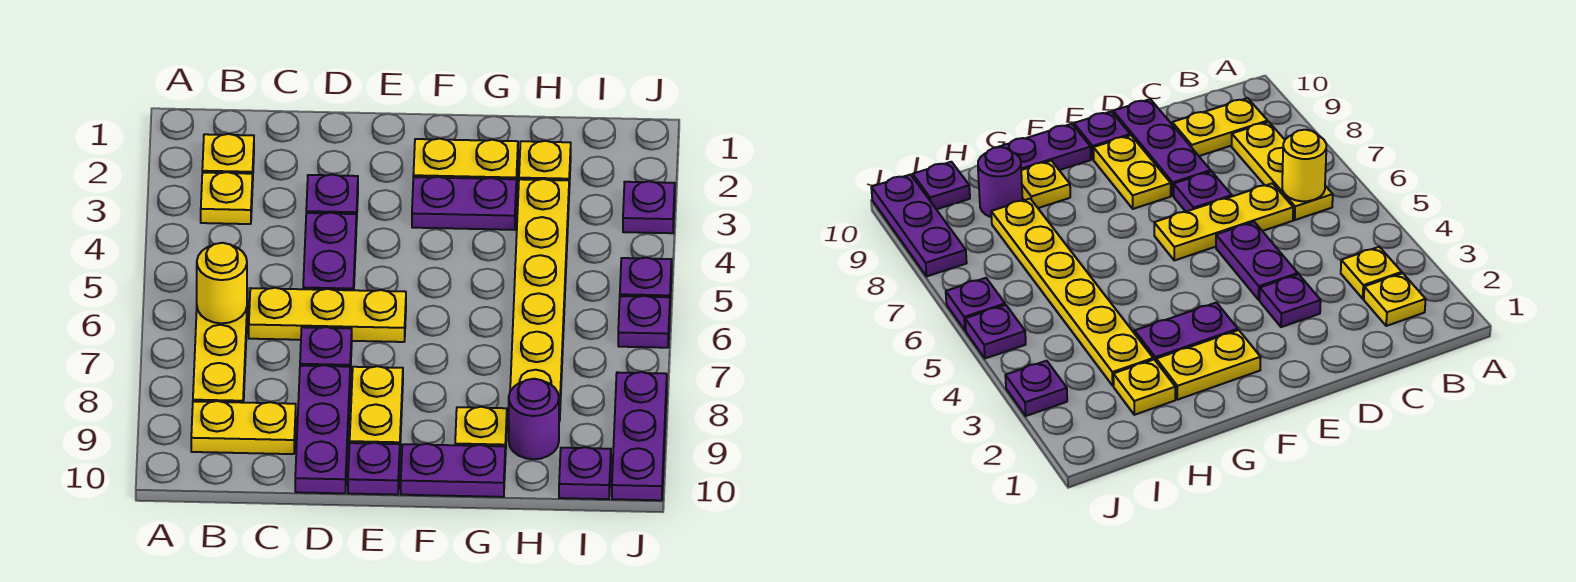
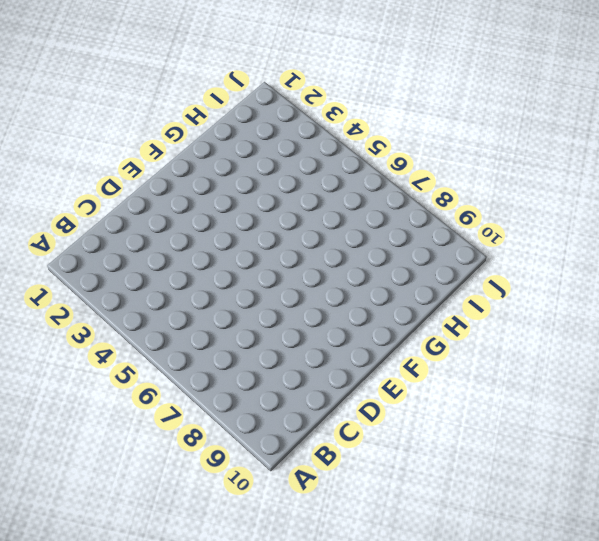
none -> yellow 1x1 plate [202,134,254,174]
none -> yellow 1x1 plate [201,172,253,224]
none -> yellow 1x3 plate [193,288,248,403]

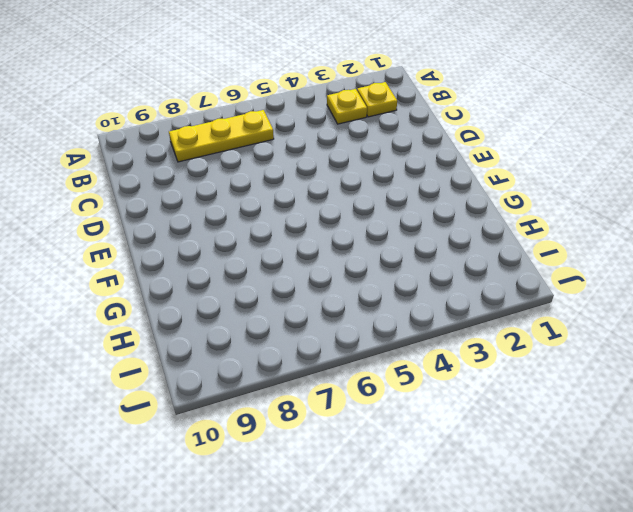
none -> yellow 1x2 plate [191,401,296,454]
none -> yellow 1x3 plate [249,288,406,342]
none -> purple 1x1 plate [306,174,358,226]

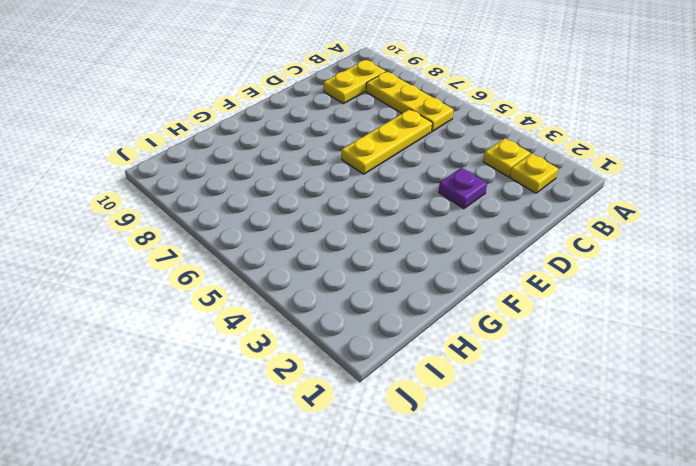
none -> purple 1x2 plate [303,213,356,290]
none -> purple 1x1 plate [300,327,352,373]
none -> purple 1x3 plate [295,365,350,493]

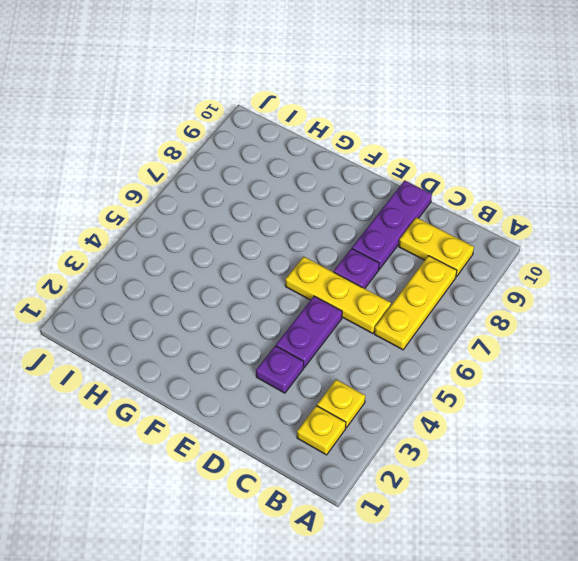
none -> yellow 1x2 plate [350,366,403,444]
none -> purple 1x1 plate [348,443,400,495]
none -> yellow 1x2 plate [413,139,518,191]

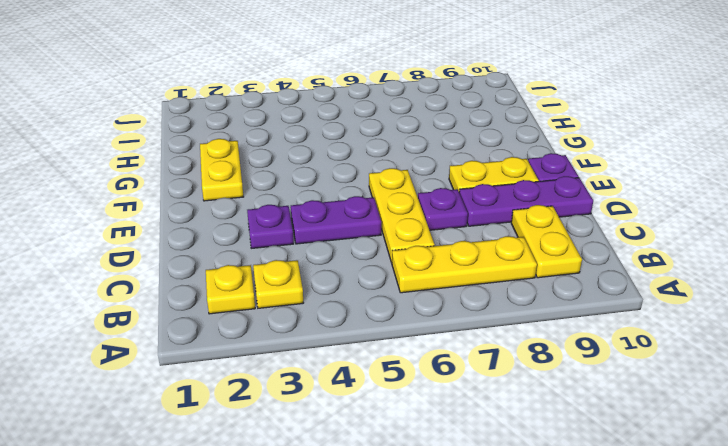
none -> purple 1x2 plate [412,177,516,230]
none -> purple 1x2 plate [401,444,505,497]
none -> yellow 1x1 plate [455,407,507,456]

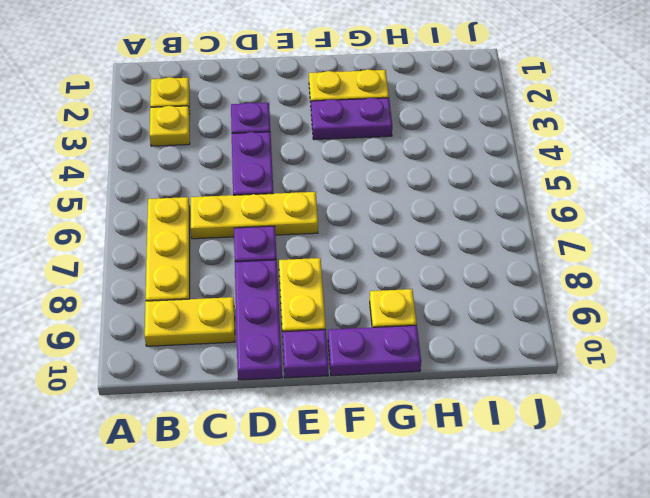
none -> yellow 1x1 plate [519,141,571,186]
none -> yellow 1x6 plate [510,179,569,421]
none -> purple 1x1 round brick [509,379,559,459]

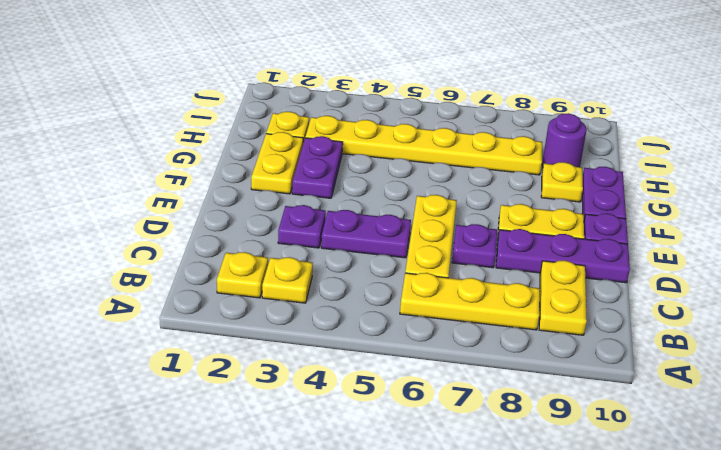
none -> purple 1x1 plate [559,447,611,499]
none -> purple 1x1 plate [623,181,675,233]
none -> purple 1x1 plate [620,258,672,299]

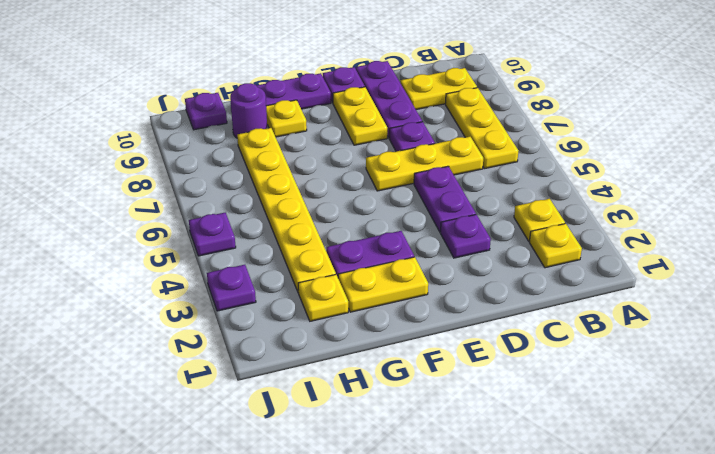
none -> purple 1x1 plate [618,296,670,348]
none -> purple 1x3 plate [612,372,667,500]
none -> yellow 1x1 round brick [197,243,247,323]

